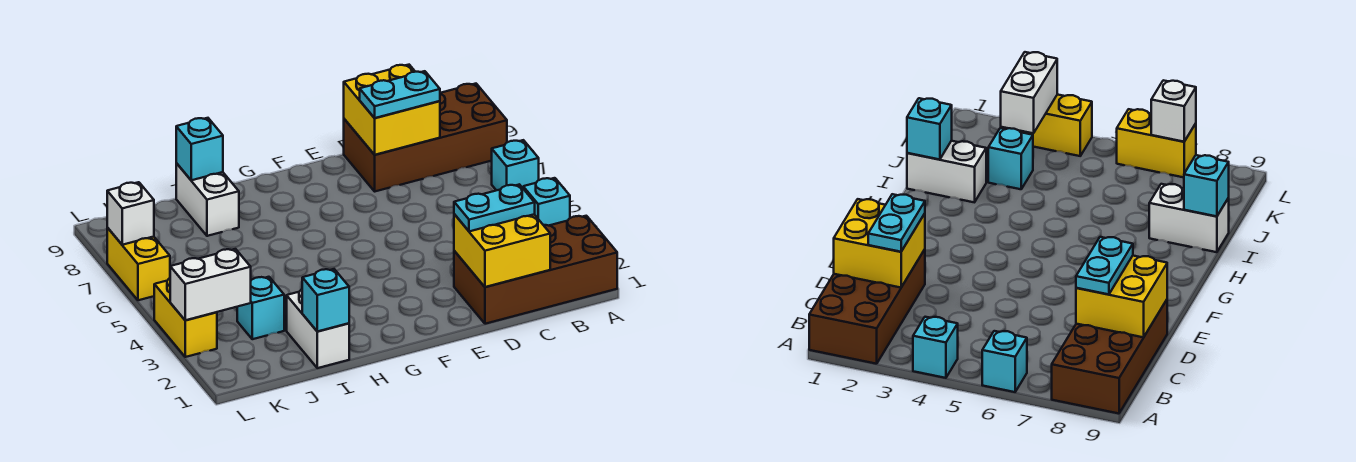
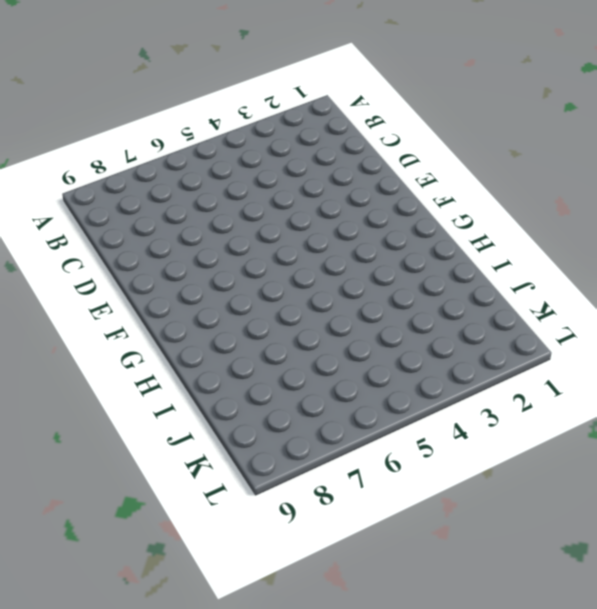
none -> brown 2x4 brick [454,216,617,324]
none -> cyan 1x1 brick [523,178,570,226]
none -> cyan 1x1 brick [492,140,539,190]

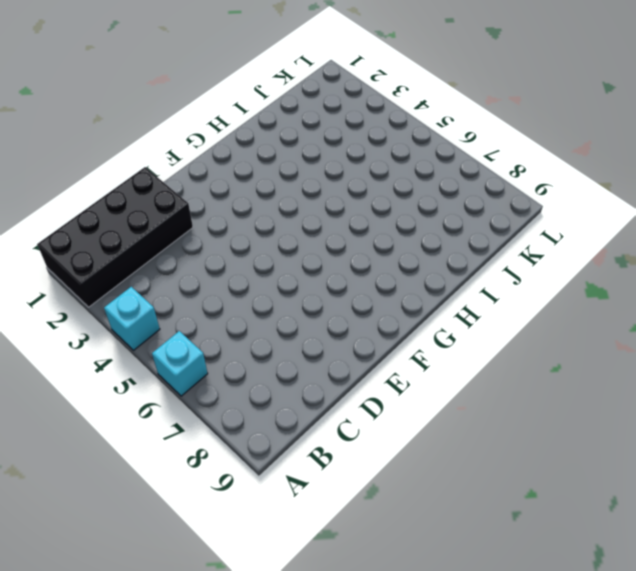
black 2x4 brick [37,167,193,307] -> brown 2x4 brick [454,216,617,324]
none -> brown 2x4 brick [344,84,507,191]
none -> white 1x2 brick [287,289,349,368]
none -> white 1x2 brick [176,163,239,236]

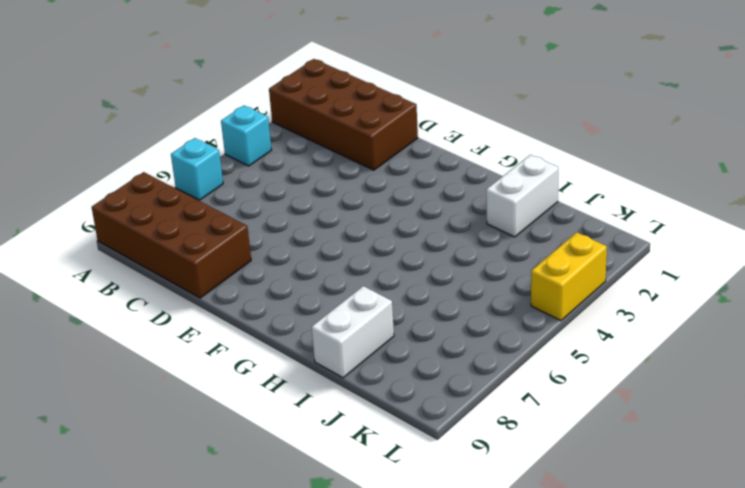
none -> cyan 1x1 brick [237,277,284,339]
none -> yellow 1x2 brick [107,228,170,300]
none -> yellow 2x2 brick [454,214,550,287]

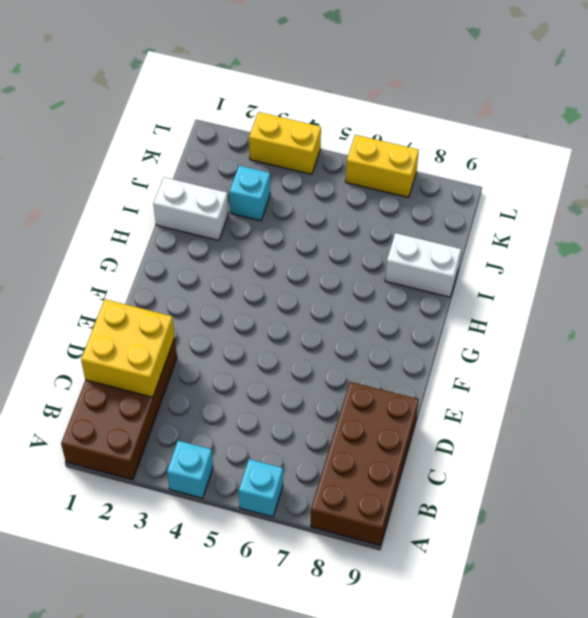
none -> yellow 2x2 brick [344,65,440,155]
none -> cyan 1x1 brick [302,269,349,332]
none -> cyan 1x1 brick [176,118,223,180]

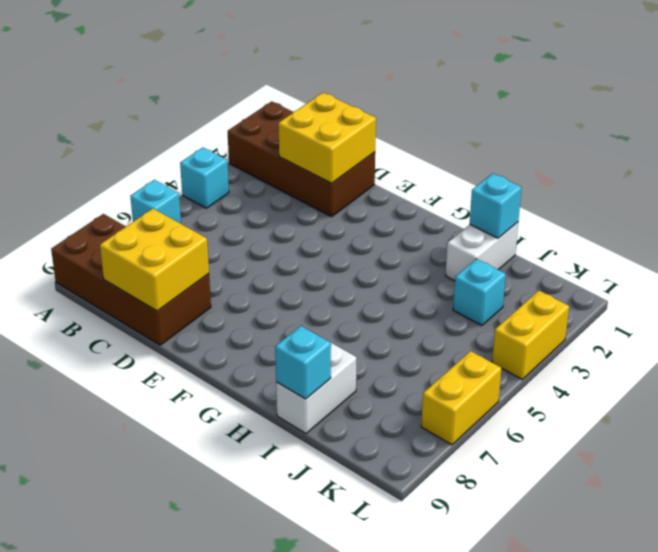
none -> white 1x2 brick [170,249,251,320]
none -> white 1x1 brick [107,182,154,245]
none -> cyan 1x2 plate [454,184,535,231]

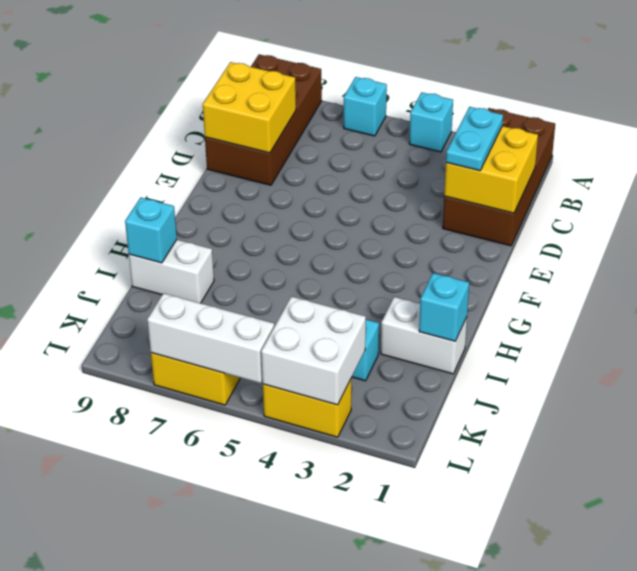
white 2x2 brick [261,297,366,405] -> white 1x2 brick [170,249,251,320]
white 1x3 brick [147,293,274,383] -> white 1x1 brick [107,182,154,245]
none -> cyan 1x2 plate [360,71,440,118]

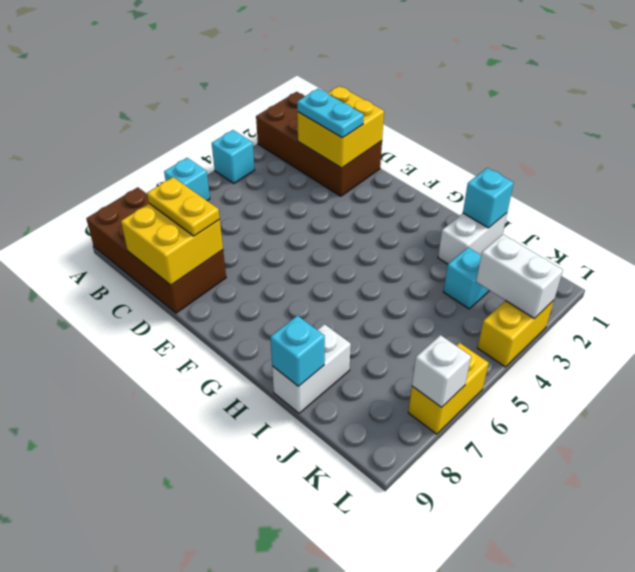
yellow 1x2 plate [147,177,220,236] -> cyan 1x2 plate [360,71,440,118]

